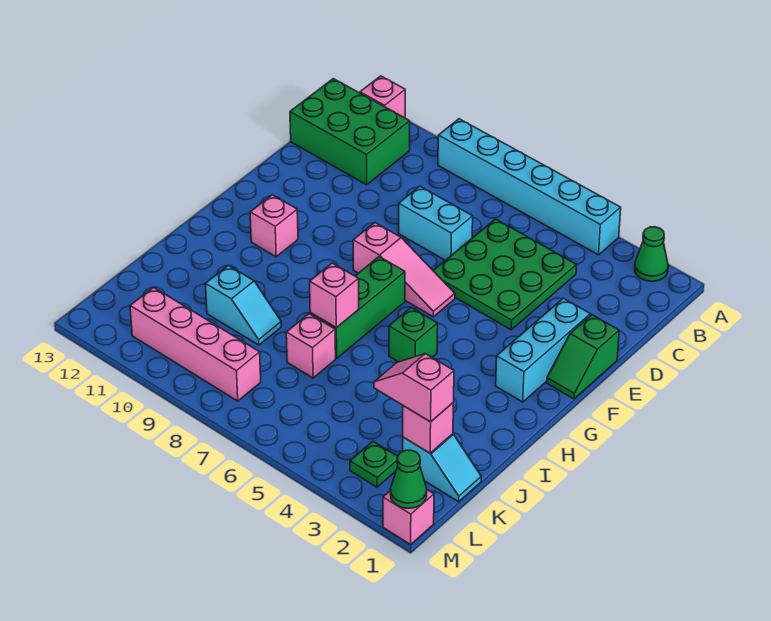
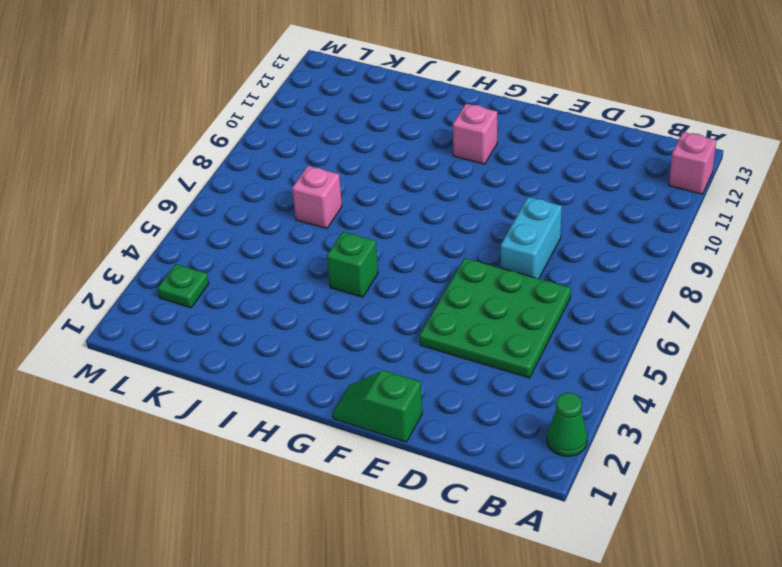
none -> cyan 1x6 brick [438,119,621,255]
none -> green 2x3 brick [290,79,410,185]
none -> cyan 1x3 brick [496,298,590,402]

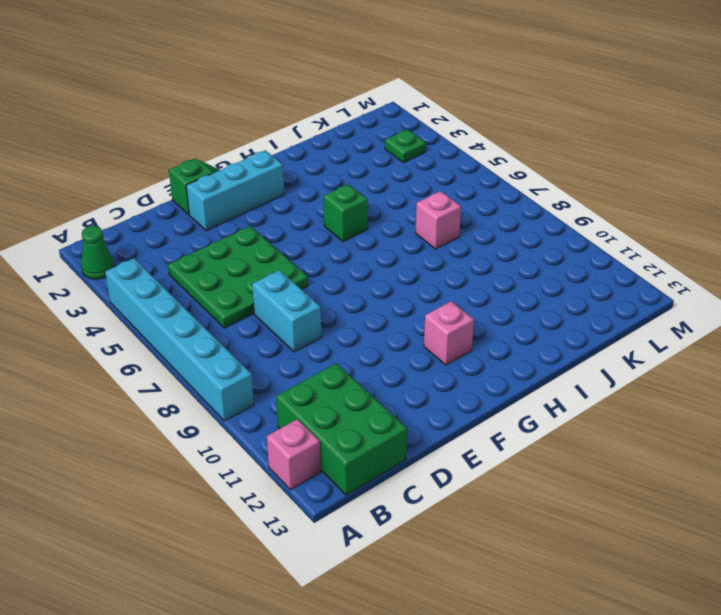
none -> pink 1x3 slope [353,223,455,317]
none -> green 1x3 brick [310,257,405,358]
none -> cyan 1x2 slope [205,265,281,345]

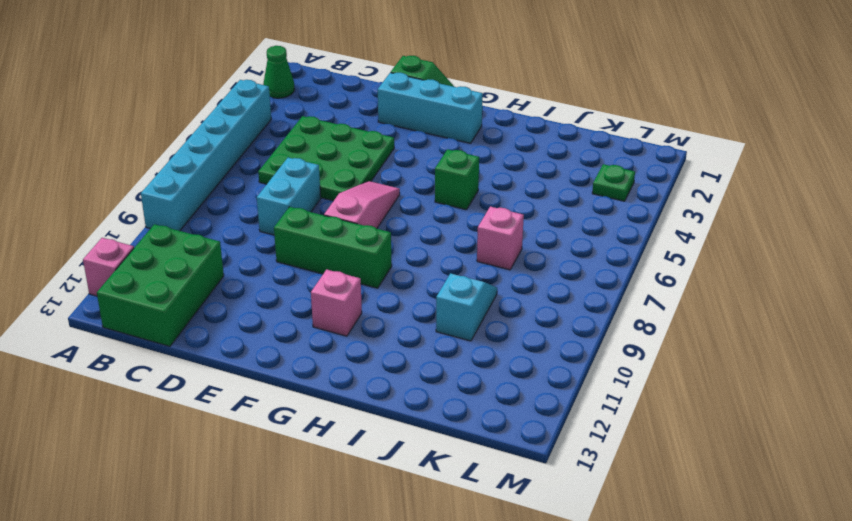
green 1x3 brick [274,207,392,288] -> green 1x3 brick moved to [310,257,405,358]
none -> cyan 1x2 slope [403,434,481,502]
none -> pink 1x4 brick [130,287,261,401]
none -> pink 1x1 brick [383,490,434,544]

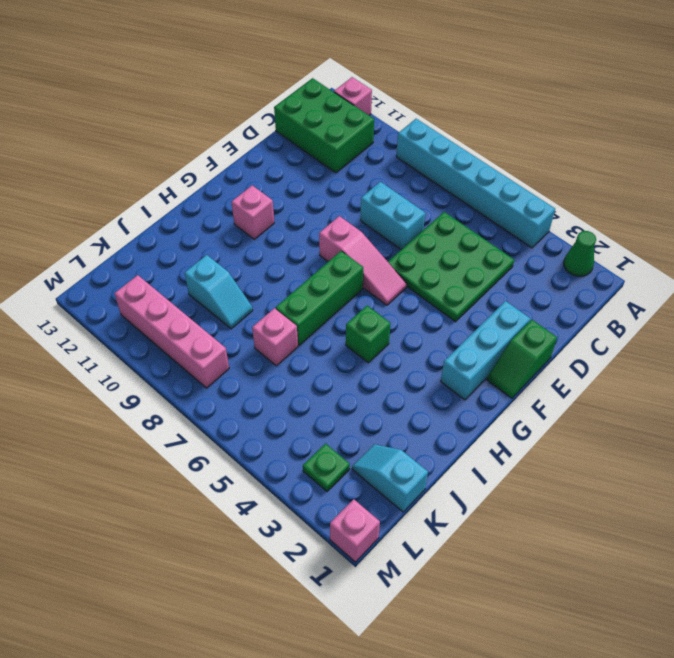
cyan 1x2 slope [352,444,428,512] -> cyan 1x2 slope turned to [403,434,481,502]
none -> pink 1x1 brick [310,263,359,328]
none -> pink 1x1 brick [403,403,453,453]
none -> green 1x1 cone [390,450,427,508]

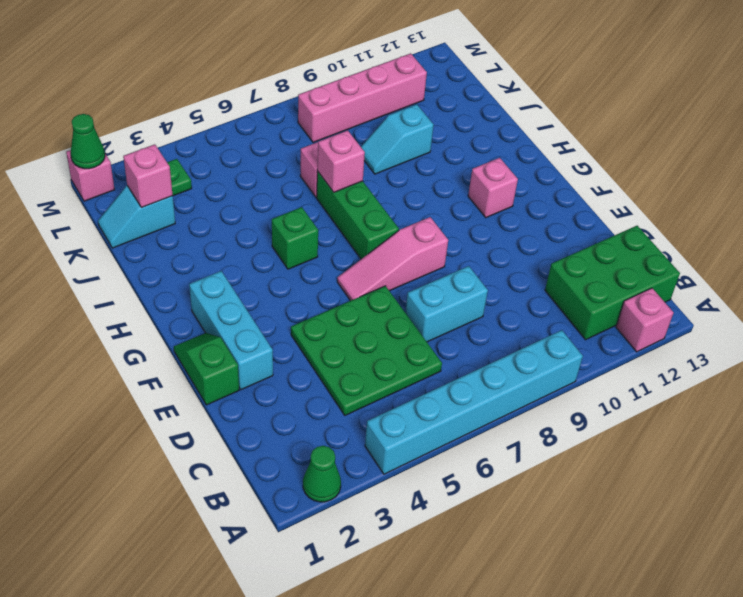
none -> pink 1x2 slope [374,354,454,422]

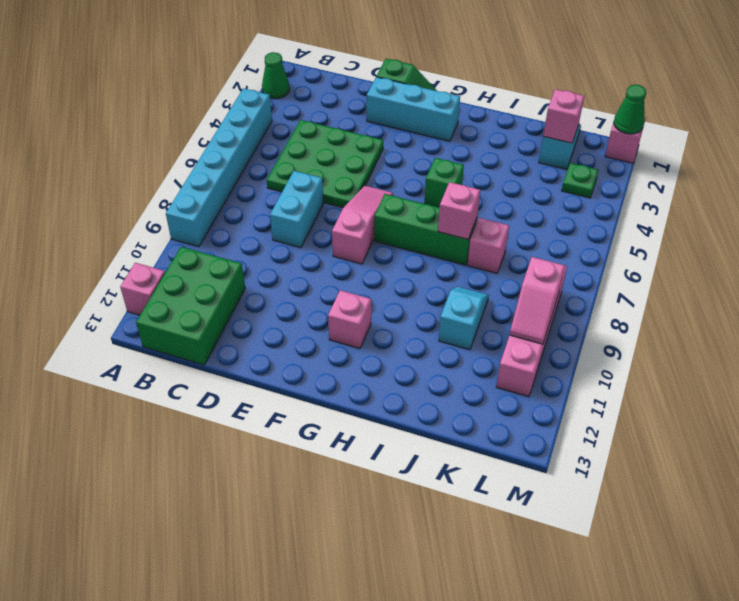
pink 1x2 slope [510,257,565,344] -> pink 1x2 slope moved to [374,354,454,422]

